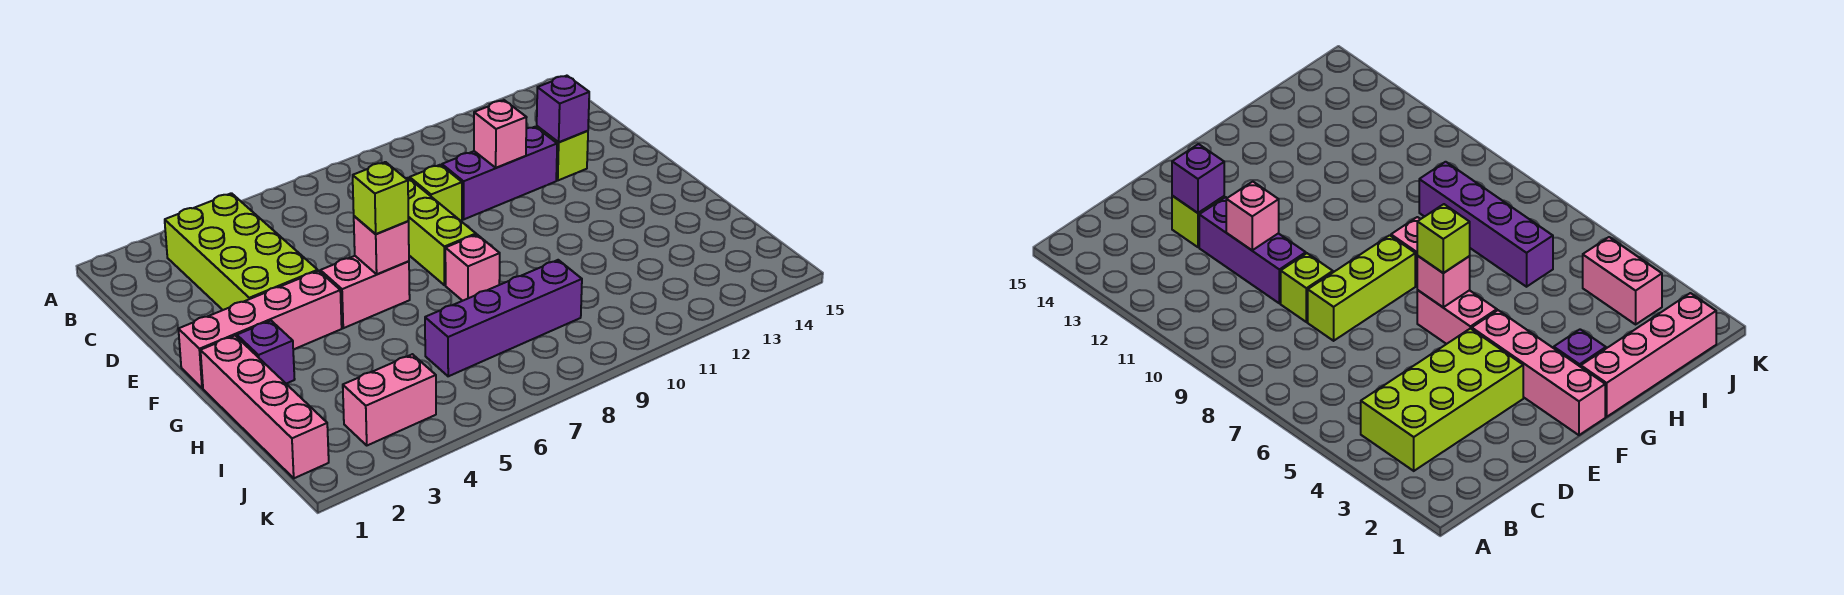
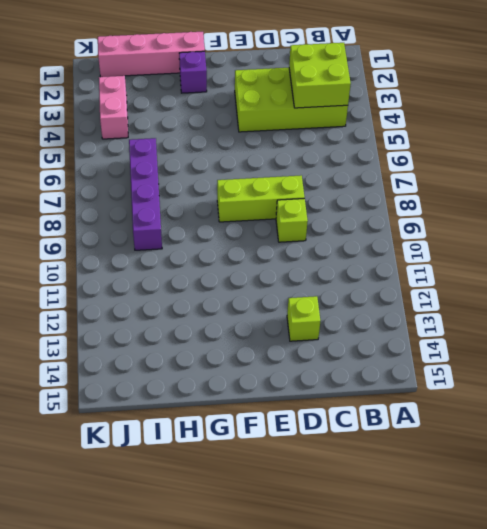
lime 2x2 brick [289,43,351,108] -> none
none -> purple 1x3 brick [442,127,557,219]
none -> pink 1x4 brick [178,271,342,388]
none -> pink 1x2 brick [320,256,410,328]

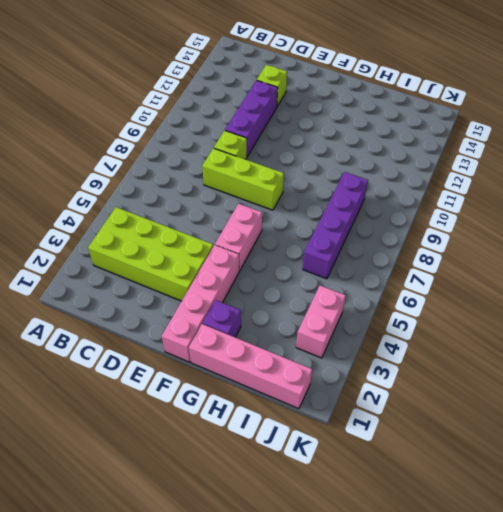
none -> pink 1x1 brick [445,235,500,301]
none -> pink 1x1 brick [474,100,527,168]
none -> purple 1x1 brick [537,76,589,142]

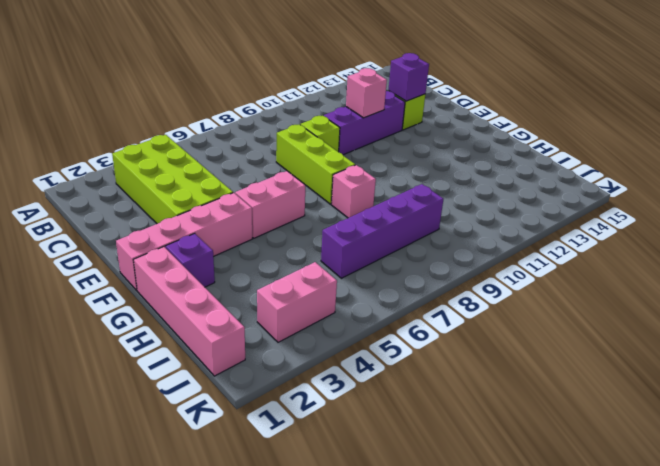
none -> pink 1x1 brick [354,216,409,274]
none -> lime 1x1 brick [353,162,409,234]

